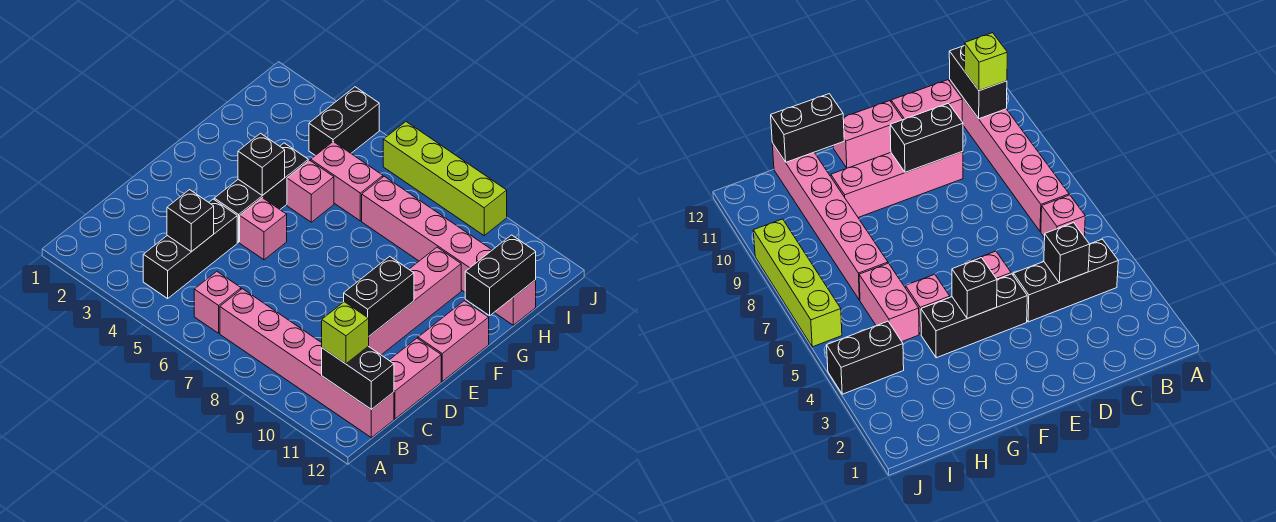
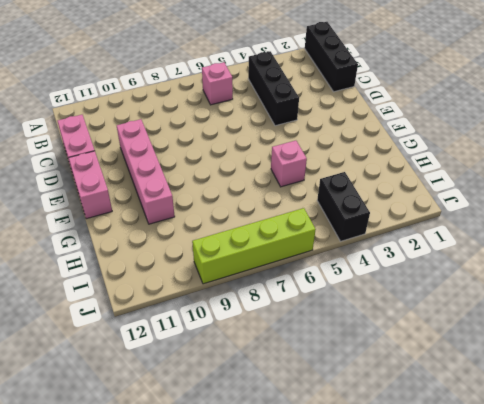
black 1x3 brick [305,22,358,92] -> black 1x3 brick moved to [214,143,308,242]
none -> pink 1x6 brick [220,289,394,438]
none -> pink 1x1 brick [240,198,287,260]
none -> pink 1x2 brick [311,142,383,221]

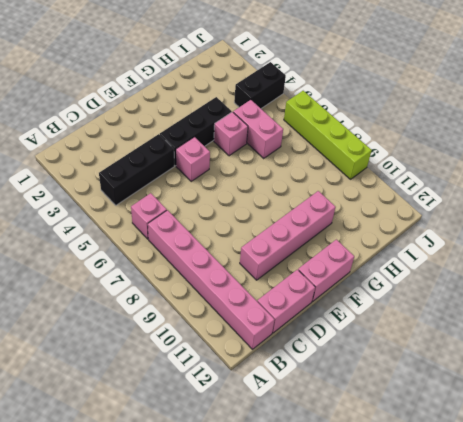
none -> pink 1x6 brick [362,176,536,325]
none -> black 1x2 brick [322,346,394,410]
none -> black 1x1 brick [167,190,214,252]

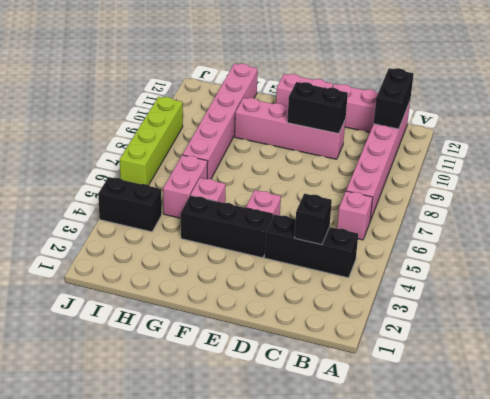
none -> black 1x1 brick [238,133,285,195]
none -> black 1x2 brick [465,235,536,316]
none -> lime 1x1 brick [322,302,369,364]

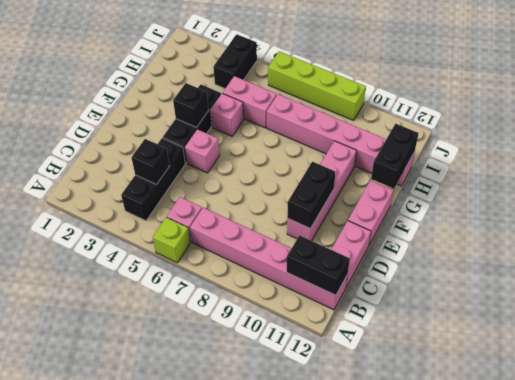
lime 1x1 brick [153,217,190,263] -> lime 1x1 brick moved to [322,302,369,364]

